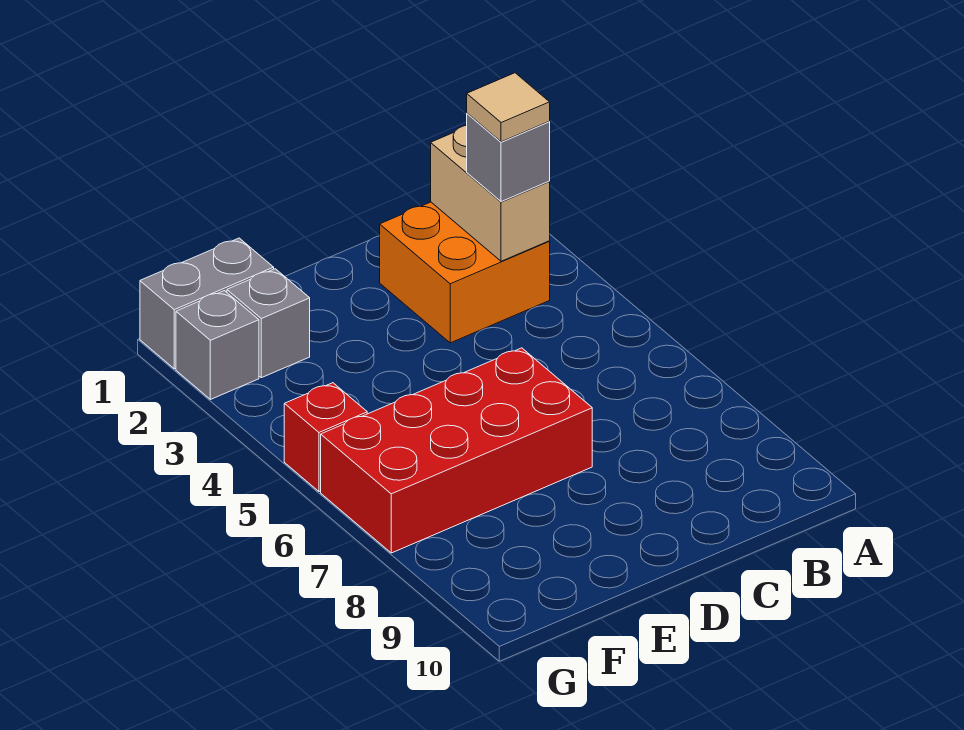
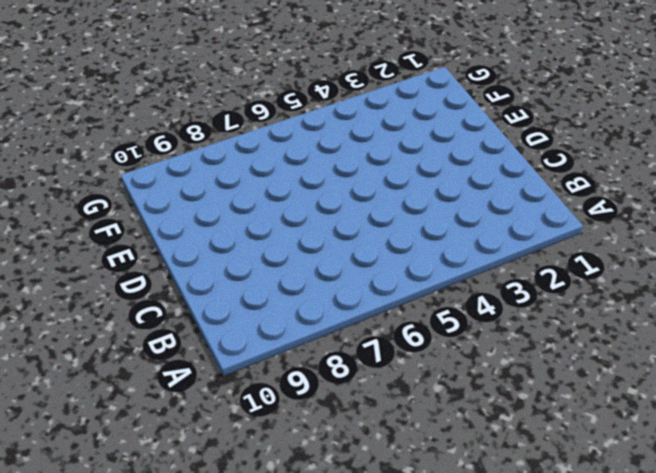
none -> orange 2x2 brick [380,202,550,343]
none -> red 2x4 brick [321,348,592,553]

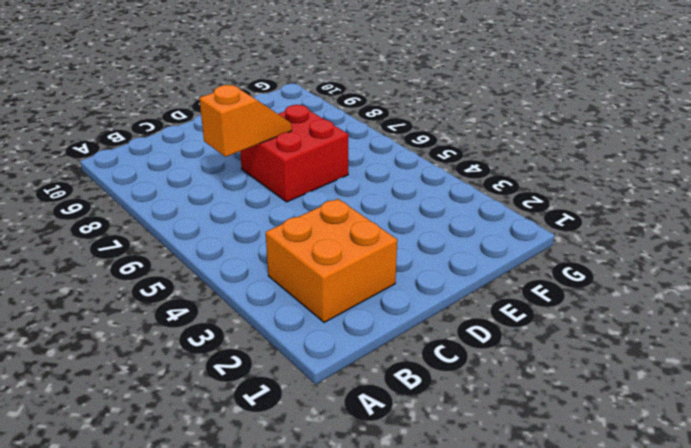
orange 1x2 slope [199,85,292,157] -> none
red 2x2 brick [240,105,348,202] -> red 2x4 brick [321,348,592,553]
none -> grey 1x2 brick [140,238,274,369]
none -> grey 1x1 brick [227,269,310,378]

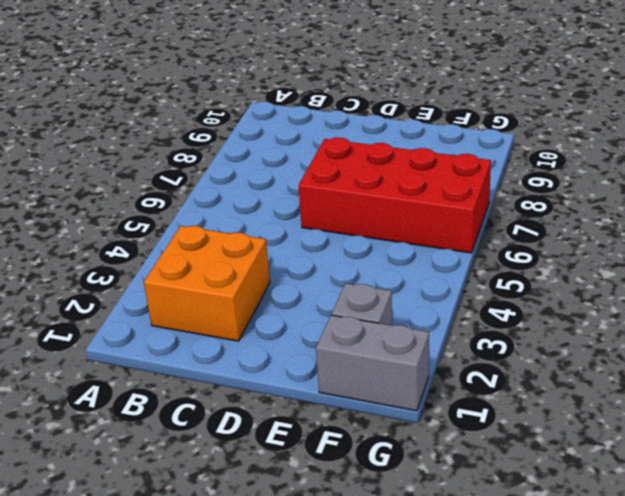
none -> grey 1x1 brick [176,291,259,399]
none -> red 1x1 brick [284,383,367,492]

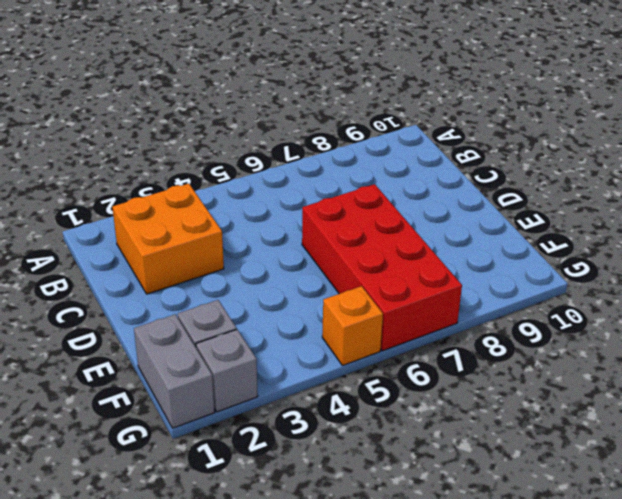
orange 1x1 brick [322,286,383,366] -> red 1x1 brick [284,383,367,492]
none -> tan 1x2 brick [431,125,550,261]
none -> grey 1x1 brick [467,113,550,202]

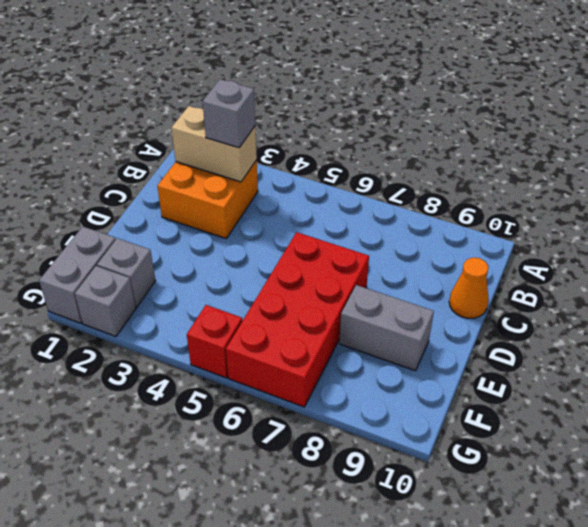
orange 1x1 cone [449,257,489,318] -> none
grey 1x2 brick [339,285,434,371] -> none
none -> tan 1x1 tile [467,73,550,142]

